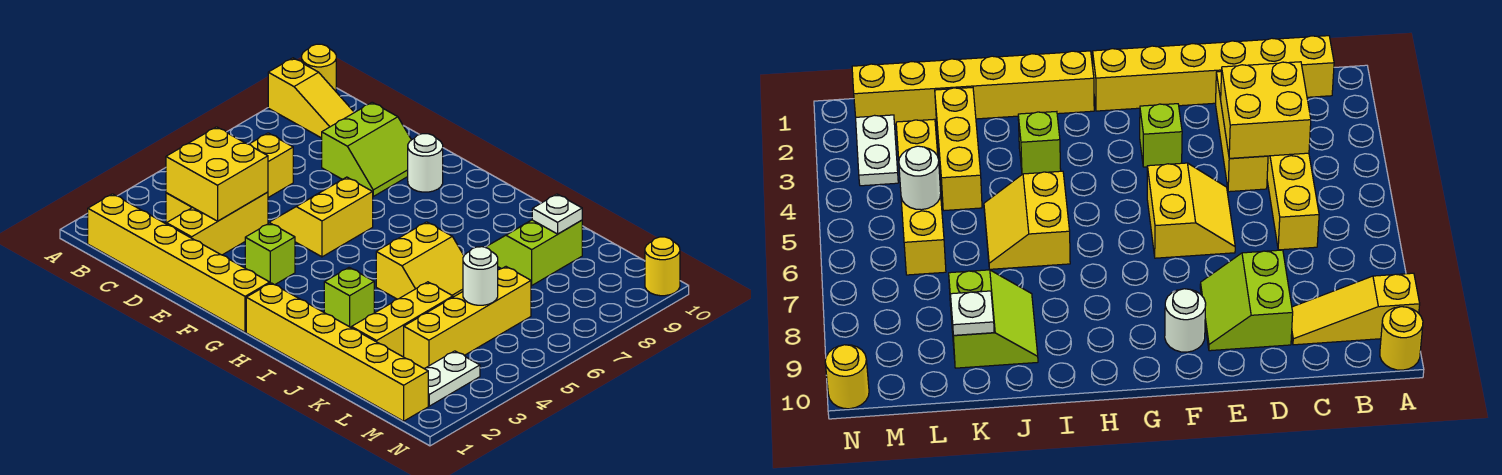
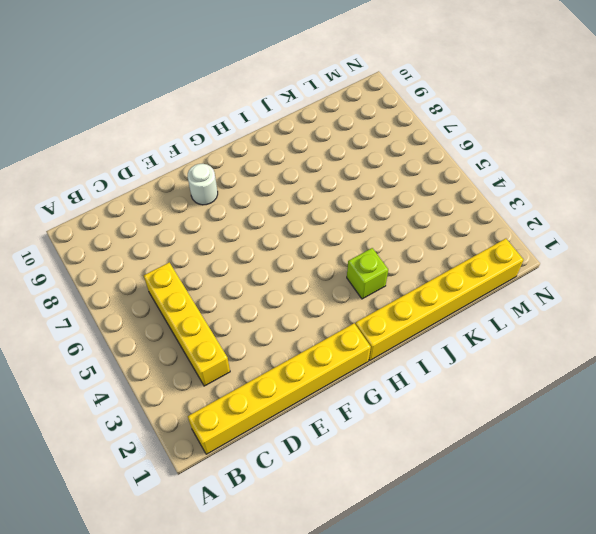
none -> yellow 1x3 slope [268,58,354,138]
none -> yellow 1x1 round brick [302,44,336,91]
none -> yellow 1x3 brick [167,192,268,255]

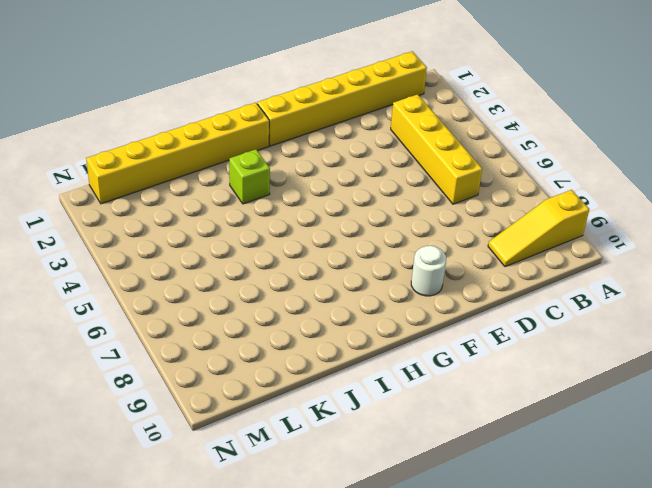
none -> yellow 1x1 round brick [302,44,336,91]
none -> yellow 1x3 brick [167,192,268,255]
none -> lime 2x2 slope [322,102,411,196]

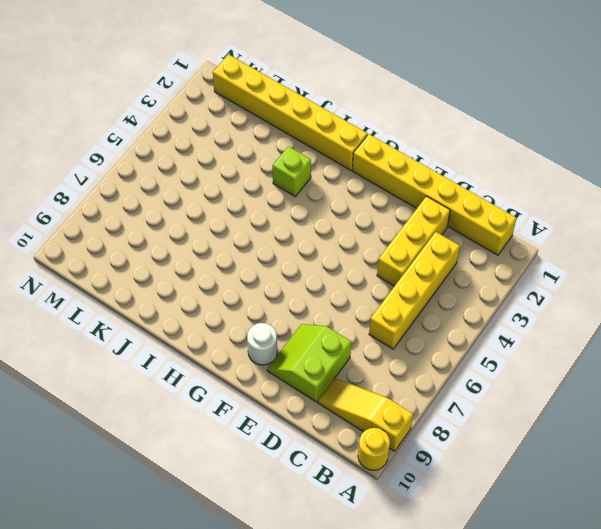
none -> yellow 2x2 slope [270,177,373,257]
none -> lime 1x1 brick [245,223,295,285]
none -> yellow 2x2 slope [376,222,464,299]

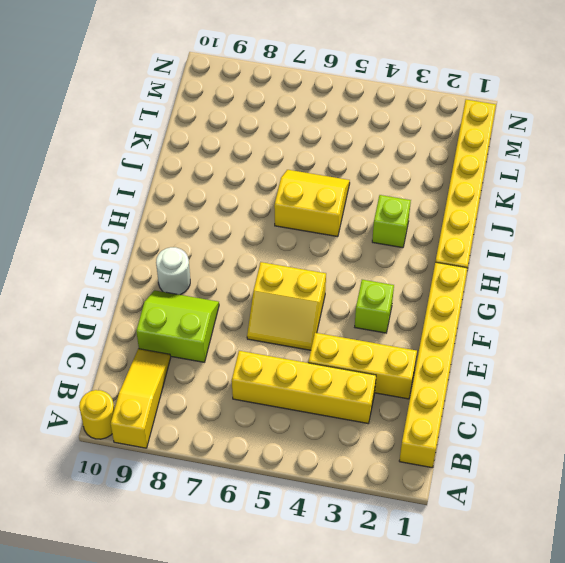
none -> lime 2x2 slope [485,220,582,285]
none -> yellow 1x3 brick [351,282,453,357]
none -> yellow 1x4 brick [404,267,531,368]

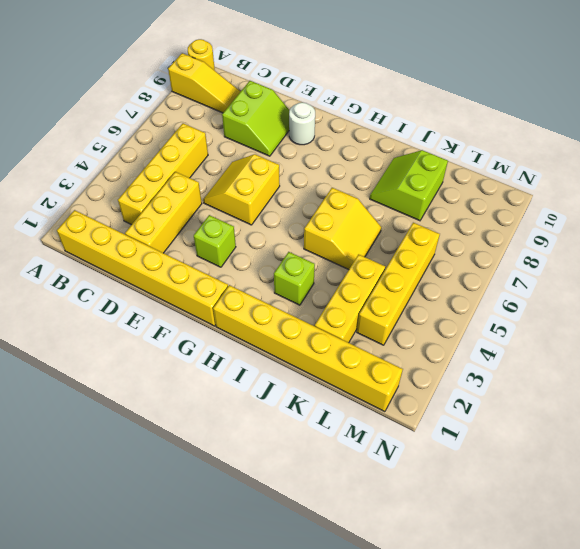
none -> white 1x2 plate [424,351,480,406]
none -> yellow 1x1 round brick [645,237,680,296]
none -> yellow 2x2 brick [166,127,268,221]

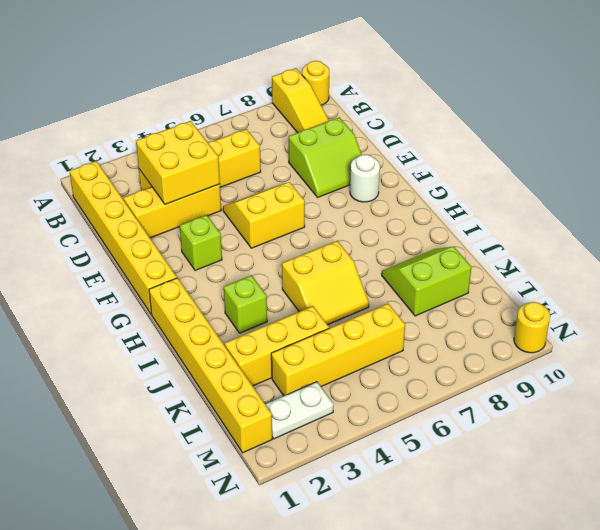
none -> white 1x1 plate [532,194,582,234]
none -> white 1x1 round brick [463,247,498,305]

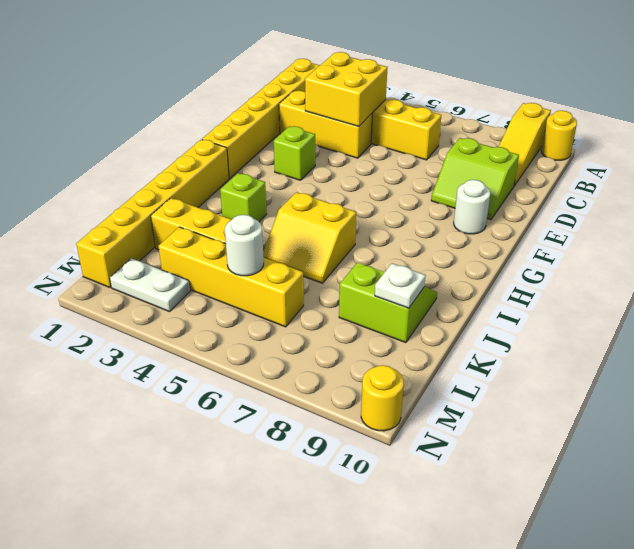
none -> yellow 2x2 slope [270,177,373,257]

